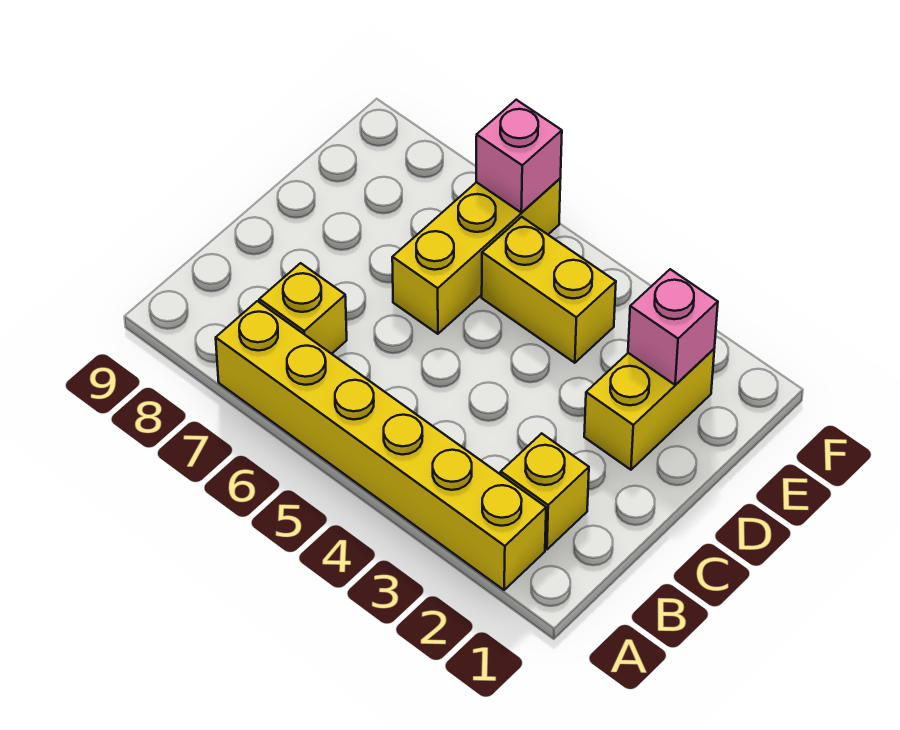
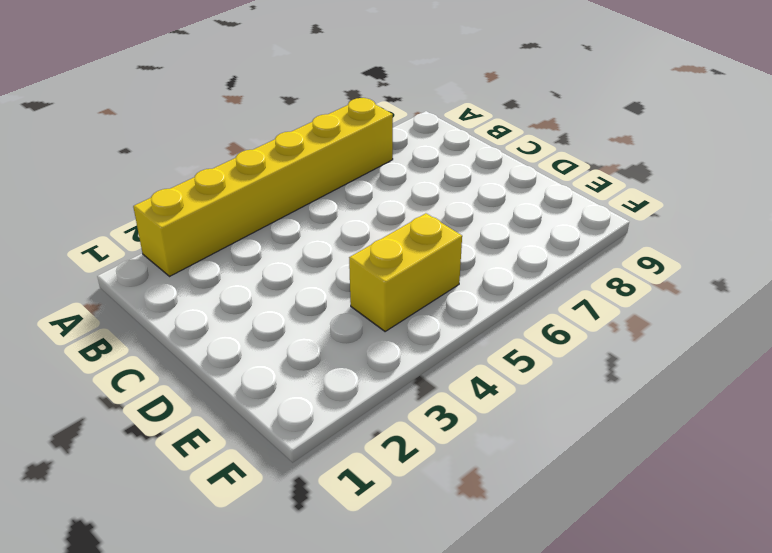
none -> yellow 1x1 brick [501,433,589,549]
none -> yellow 1x1 brick [259,263,347,354]

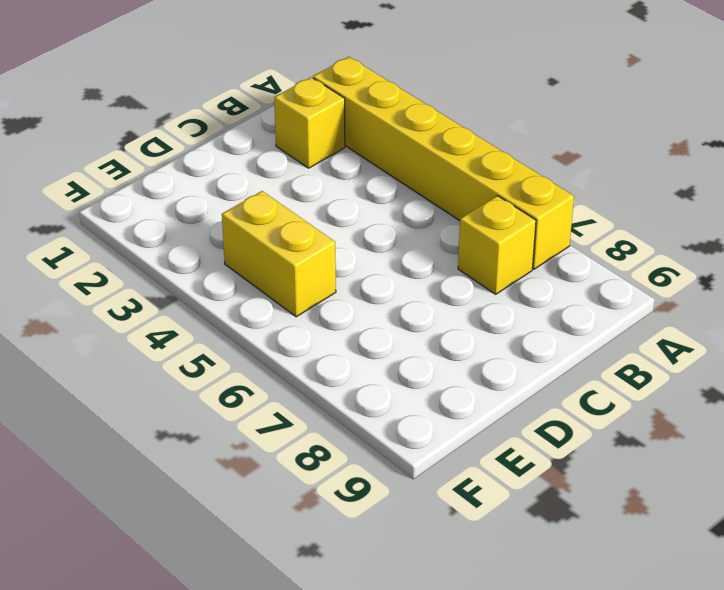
none -> yellow 1x2 brick [584,349,714,470]
none -> yellow 1x3 brick [392,179,560,334]

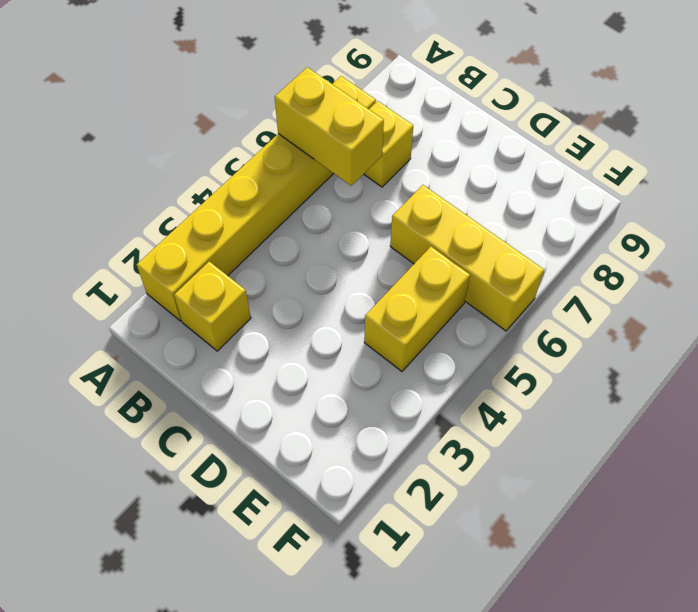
yellow 1x2 brick [275,67,384,186] -> yellow 1x2 brick moved to [584,349,714,470]
none -> pink 1x1 brick [628,269,718,385]
none -> pink 1x1 brick [476,100,562,213]

